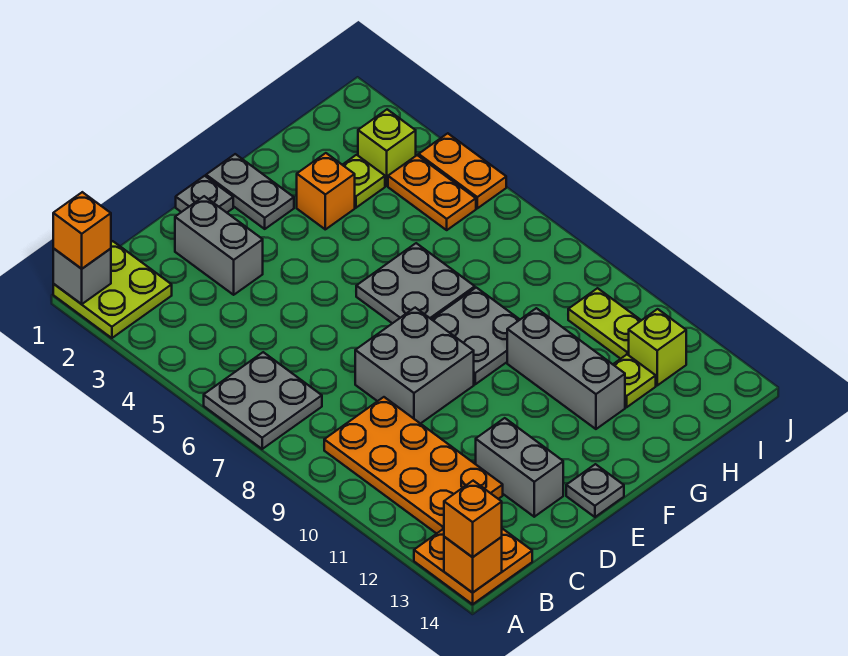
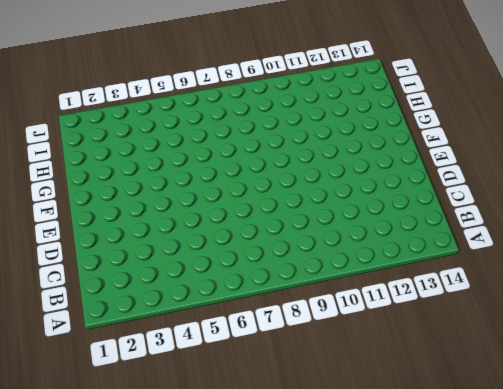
none -> lime 2x2 plate [53,241,172,338]
none -> grey 2x2 plate [204,352,322,449]
none -> orange 2x2 plate [414,529,532,604]

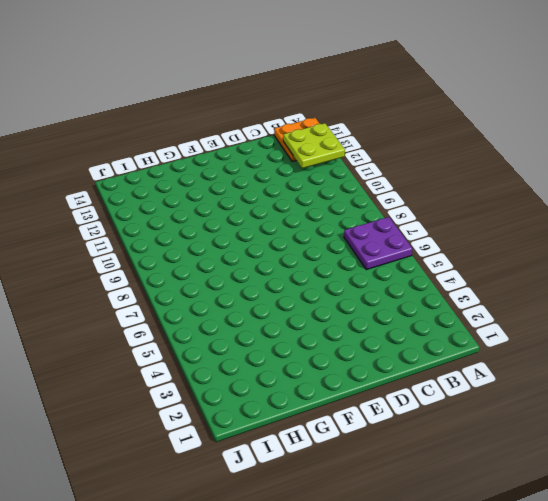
purple 2x2 plate [344,217,412,270] -> grey 2x2 plate [204,352,322,449]
lime 2x2 plate [283,123,345,168] -> lime 2x2 plate moved to [53,241,172,338]
none -> orange 2x4 plate [324,397,503,534]
none -> grey 1x2 brick [175,196,263,295]
none -> grey 2x2 brick [355,308,474,424]

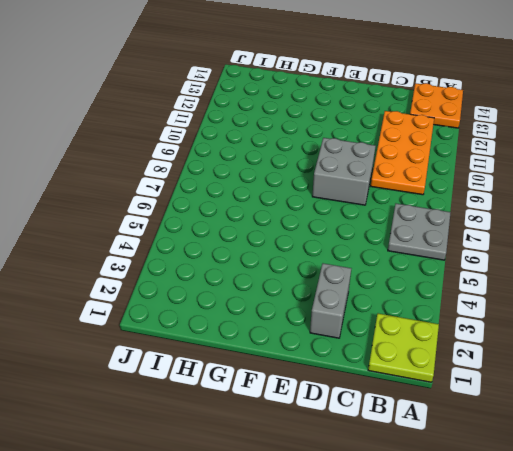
none -> grey 1x2 brick [476,418,563,517]
none -> grey 1x1 plate [176,176,233,213]
none -> grey 1x1 plate [566,464,624,517]

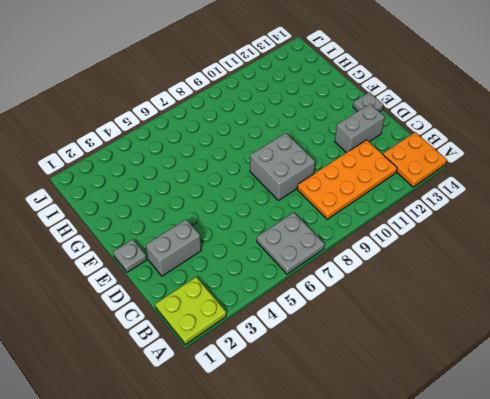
none -> grey 1x2 plate [206,154,294,229]
none -> grey 2x2 plate [356,243,475,323]
none -> grey 2x2 plate [432,288,520,384]

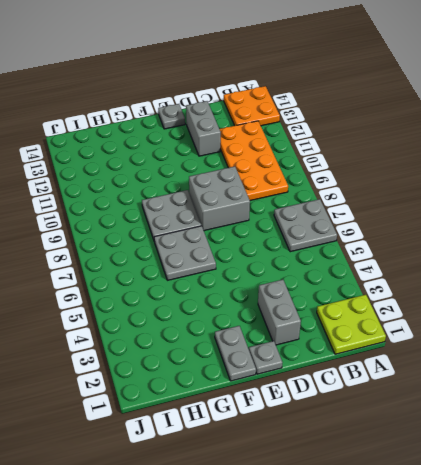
none -> orange 1x1 brick [297,153,355,229]
none -> grey 1x3 brick [507,308,625,429]
none -> lime 1x1 plate [343,155,385,208]

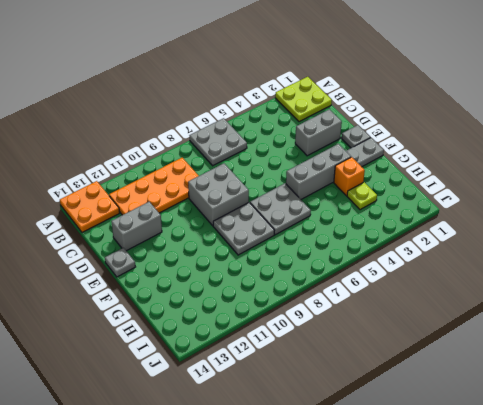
grey 1x3 brick [286,144,351,199] -> grey 1x3 brick moved to [507,308,625,429]
none -> lime 1x1 plate [613,355,656,407]
none -> lime 1x1 brick [358,109,416,186]
none -> orange 1x2 plate [388,155,476,230]

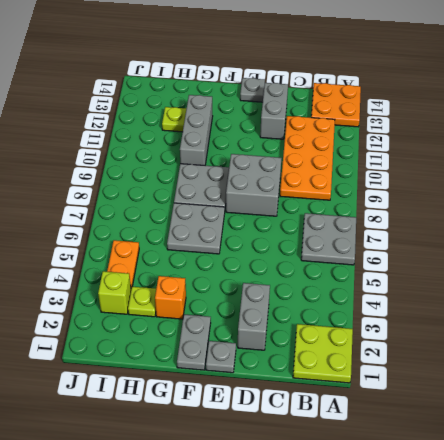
none -> lime 1x2 plate [568,288,641,359]
none -> lime 1x1 brick [629,309,686,385]
none -> orange 1x2 plate [419,133,506,208]

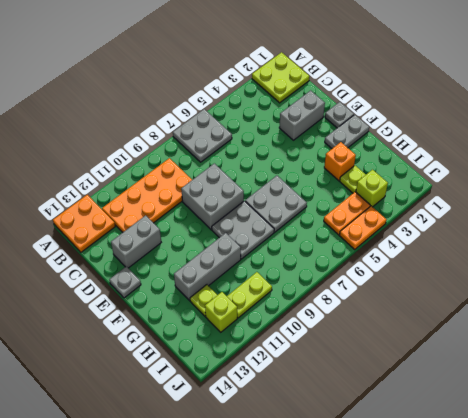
none -> grey 1x1 brick [53,248,111,304]
none -> orange 1x1 brick [444,537,502,593]
none -> orange 1x1 brick [53,192,111,269]

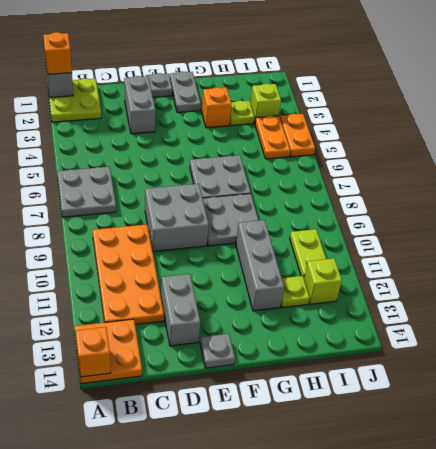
none -> orange 1x1 brick [444,481,502,557]

